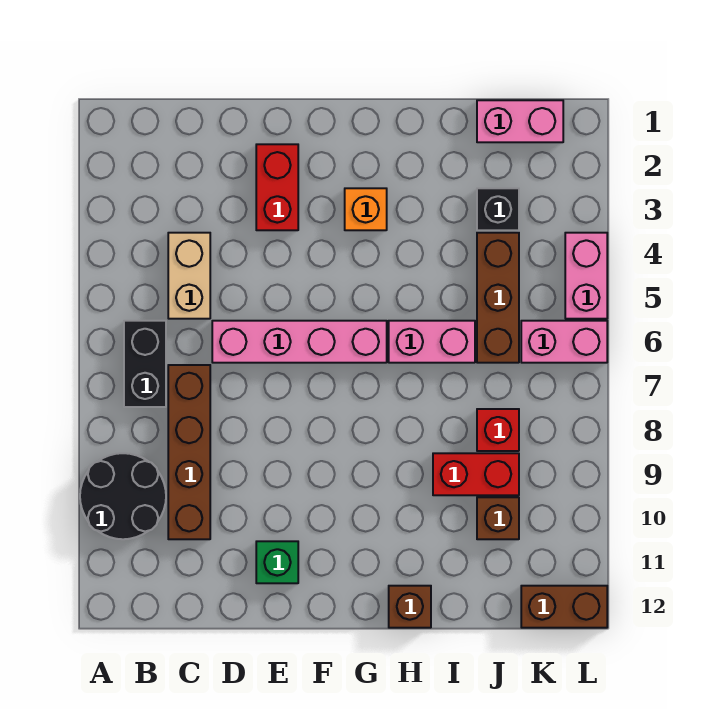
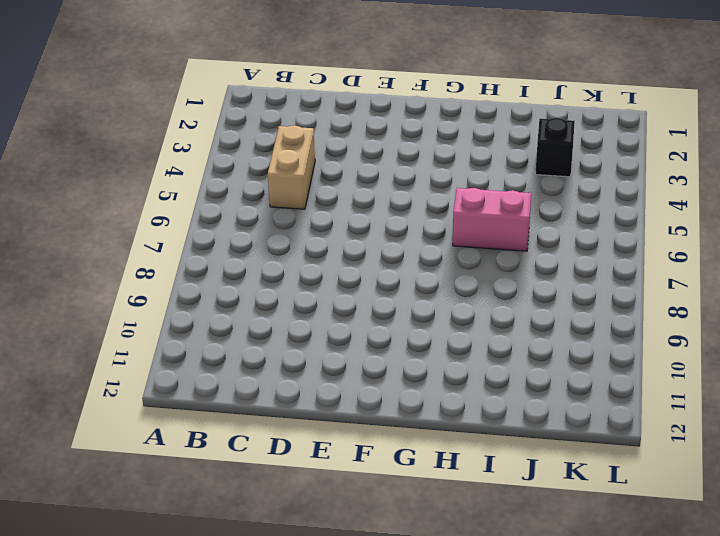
none -> black 2x2 round brick [80,453,166,539]
none -> black 1x2 brick [124,321,166,407]
none -> brown 1x4 brick [168,365,210,539]

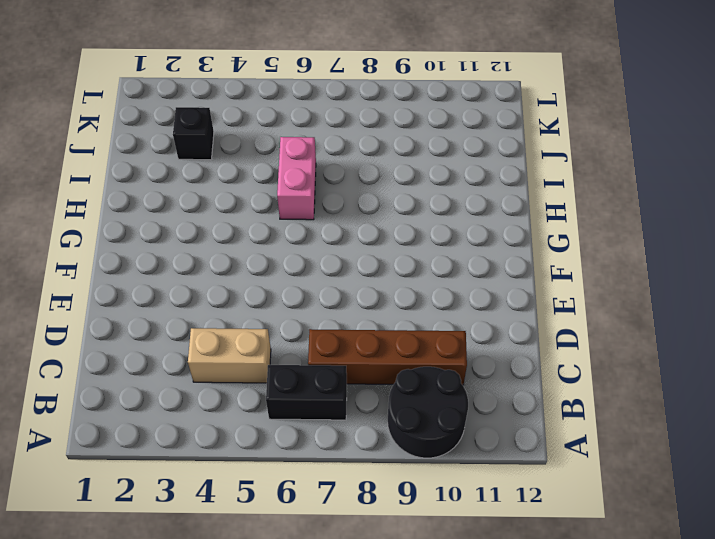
none -> pink 1x4 brick [212,321,387,363]
none -> red 1x2 brick [256,144,298,230]
none -> green 1x1 brick [256,541,298,583]

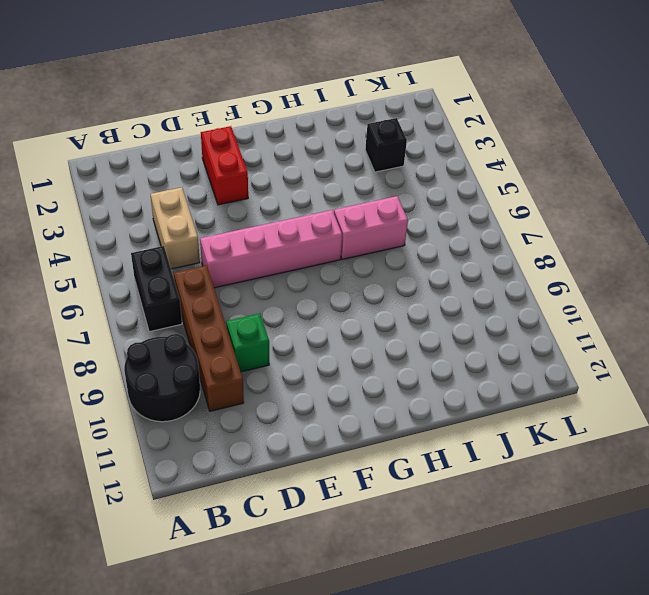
green 1x1 brick [226,314,269,372] -> green 1x1 brick moved to [256,541,298,583]
none -> orange 1x1 brick [345,188,387,230]
none -> brown 1x1 brick [389,586,431,628]
none -> red 1x2 brick [433,453,519,495]

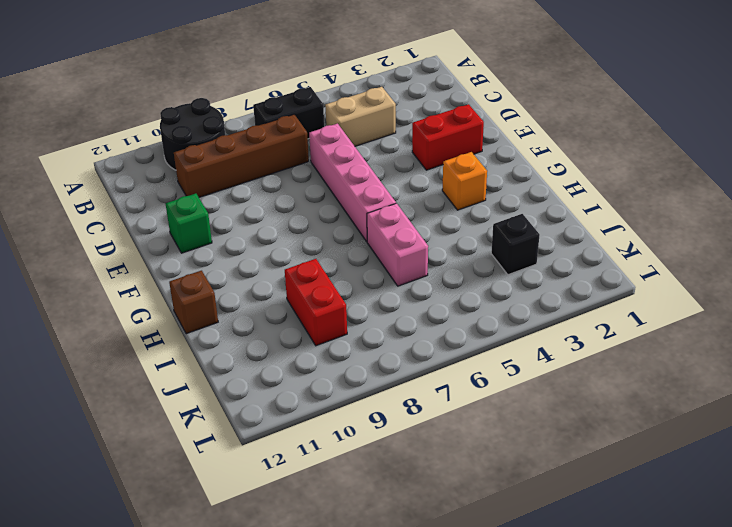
none -> pink 1x2 brick [477,100,563,142]
none -> brown 1x3 brick [477,233,519,363]
none -> red 1x1 brick [477,409,519,451]

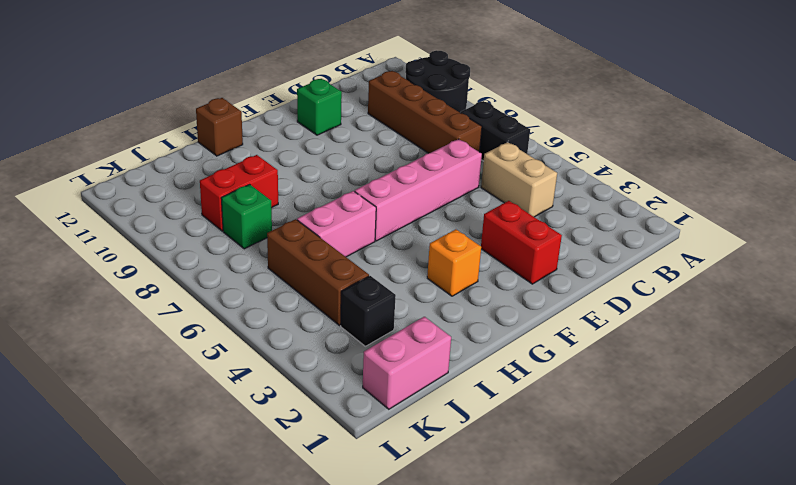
green 1x1 brick [221,184,272,249] -> red 1x1 brick [477,409,519,451]
none -> brown 1x1 brick [477,497,519,539]
none -> pink 1x2 brick [521,321,607,363]
none -> brown 1x2 brick [521,586,607,628]

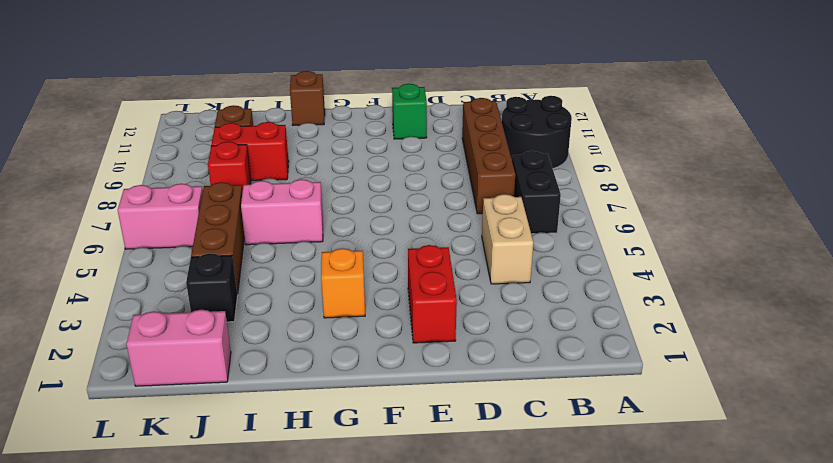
none -> pink 1x4 brick [212,321,387,363]
none -> brown 1x2 brick [521,586,607,628]
none -> pink 1x2 brick [565,233,607,319]

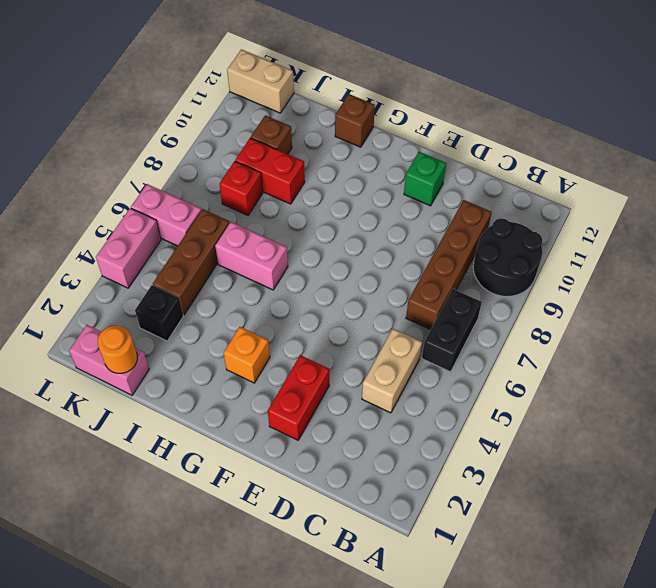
orange 1x1 round brick [98,325,138,373] -> none
tan 1x2 brick [227,49,294,113] -> brown 1x2 brick [521,586,607,628]
none -> pink 1x4 brick [212,321,387,363]

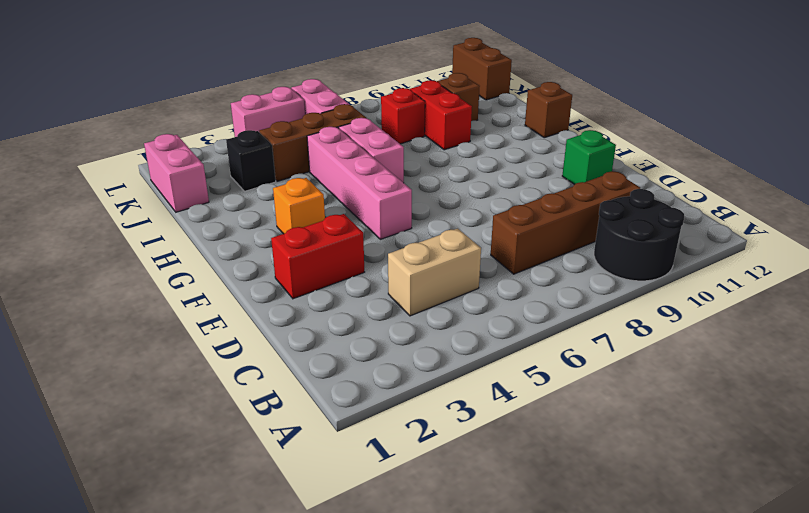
pink 1x4 brick [307,127,412,239] -> pink 1x4 brick moved to [212,321,387,363]
none -> black 1x2 brick [124,321,166,407]

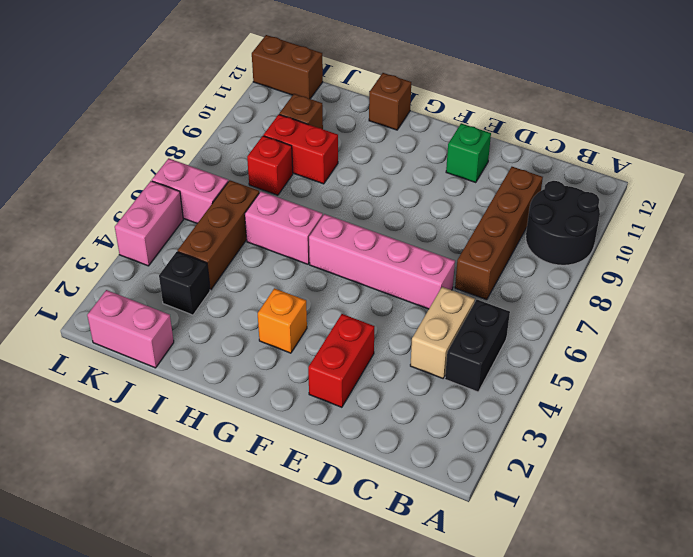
black 1x2 brick [445,300,510,392] -> black 1x2 brick moved to [124,321,166,407]

